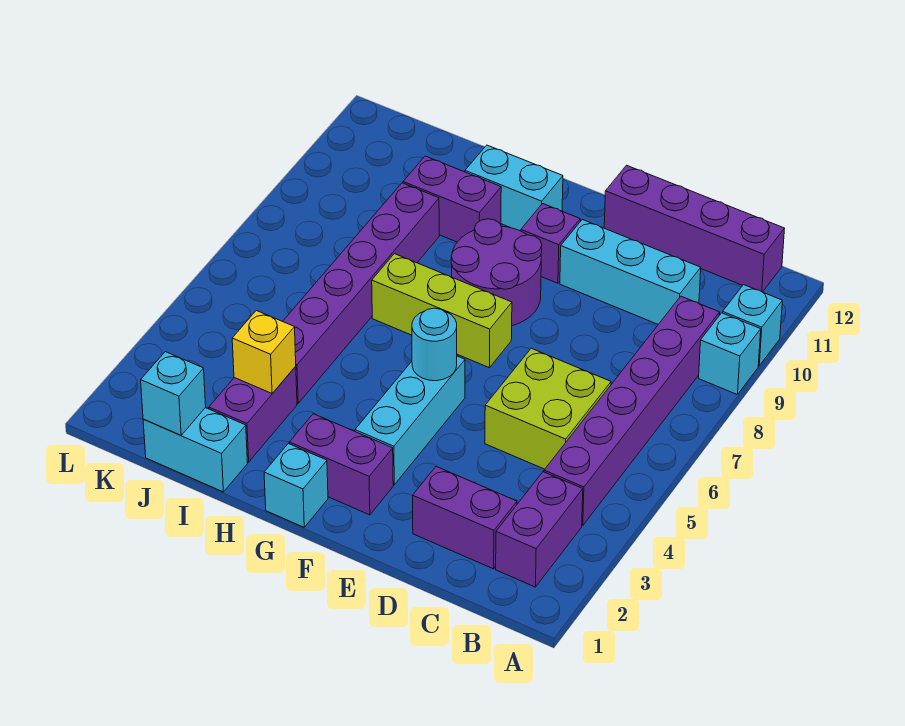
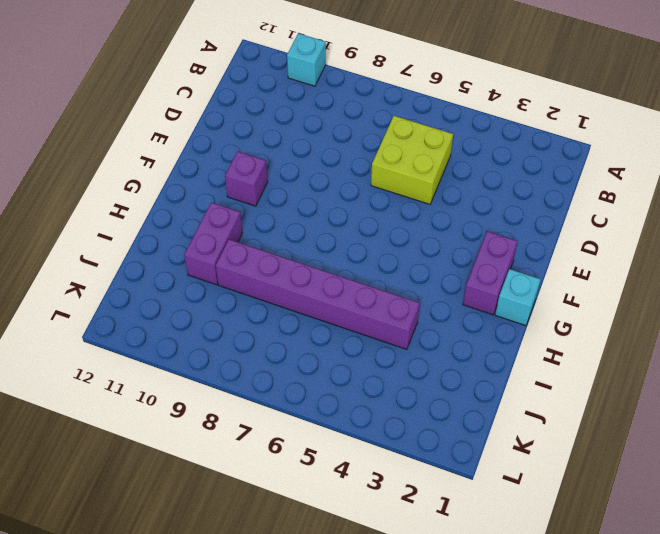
none -> cyan 1x1 brick [699,313,761,395]
none -> purple 1x2 brick [496,472,583,587]
none -> purple 1x6 brick [544,296,720,526]

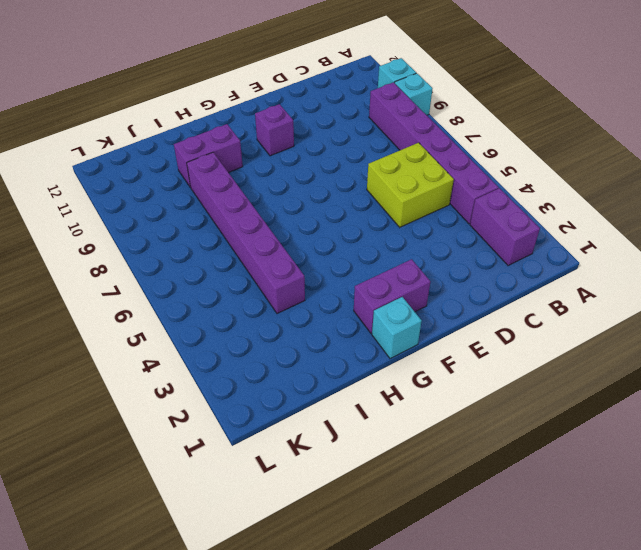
none -> purple 1x4 brick [604,165,785,292]
none -> purple 1x2 brick [413,467,517,569]
none -> cyan 1x3 brick [560,220,701,324]

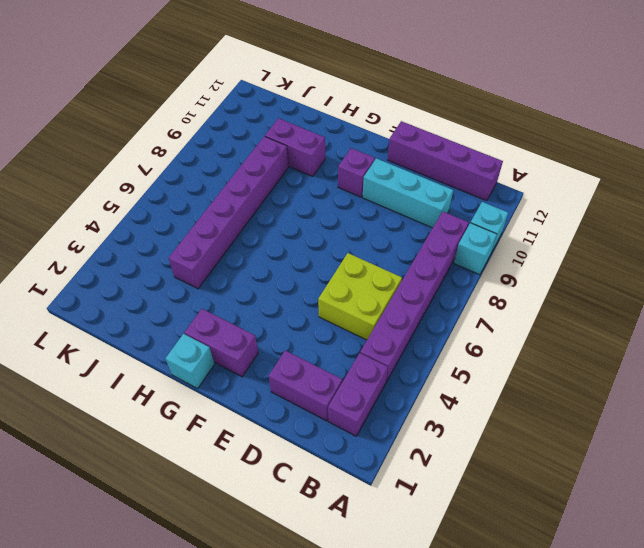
none -> cyan 1x3 brick [355,356,465,485]
none -> lime 1x3 brick [372,254,512,368]
none -> purple 2x2 round brick [451,219,542,325]

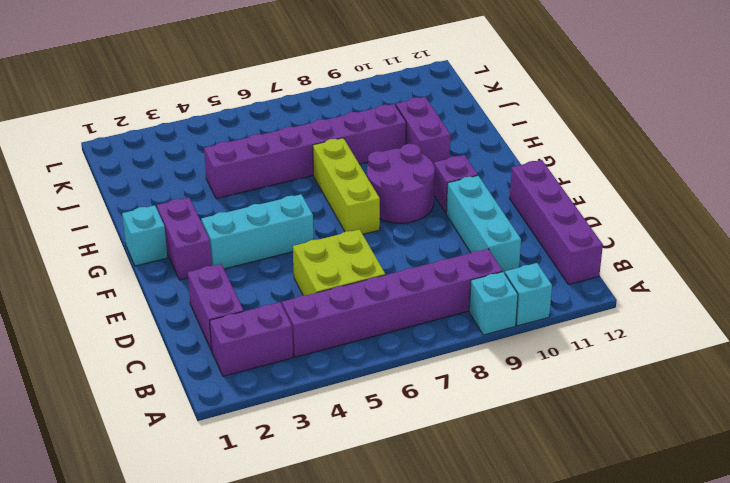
none -> cyan 1x2 brick [465,145,563,231]
none -> cyan 1x2 brick [143,408,248,492]
none -> purple 1x2 brick [209,366,297,462]

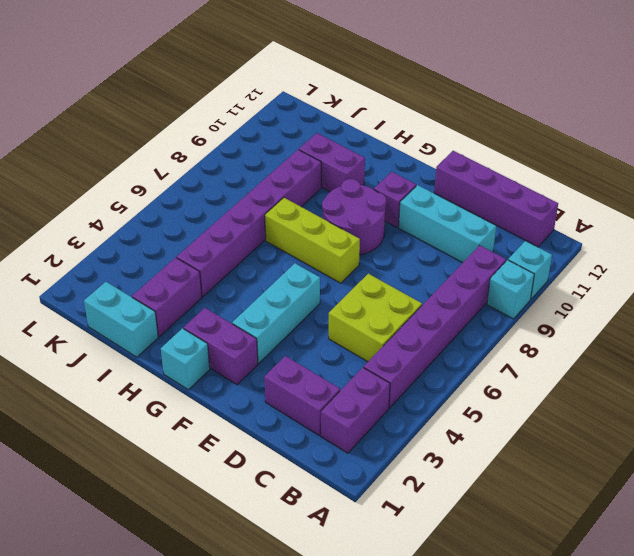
none -> cyan 1x2 brick [465,145,563,231]
none -> cyan 1x1 round brick [412,308,457,381]
none -> yellow 1x1 brick [232,311,296,393]

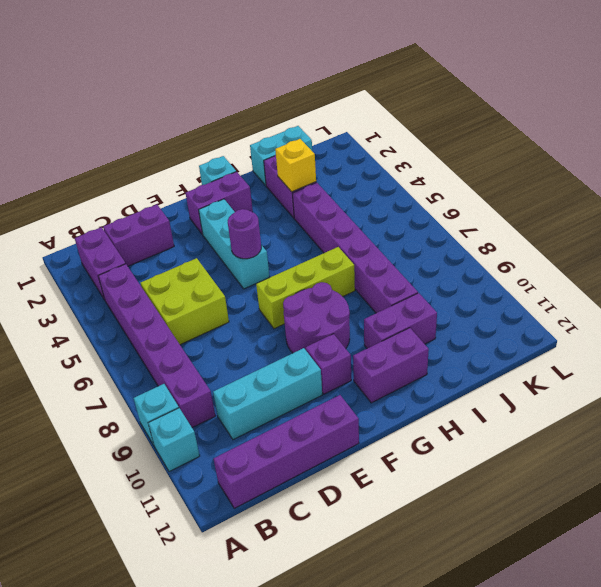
purple 1x1 round brick [228,209,261,259] -> cyan 1x1 round brick [412,308,457,381]
purple 1x2 brick [353,328,429,403] -> cyan 1x2 brick [465,145,563,231]
none -> cyan 1x1 brick [141,352,206,435]

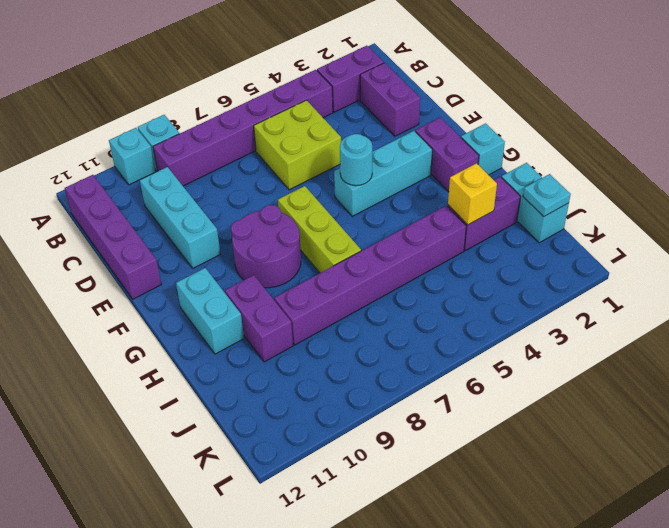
cyan 1x1 plate [523,174,571,217] -> cyan 1x1 brick [141,352,206,435]
none -> purple 1x1 brick [521,204,580,283]

